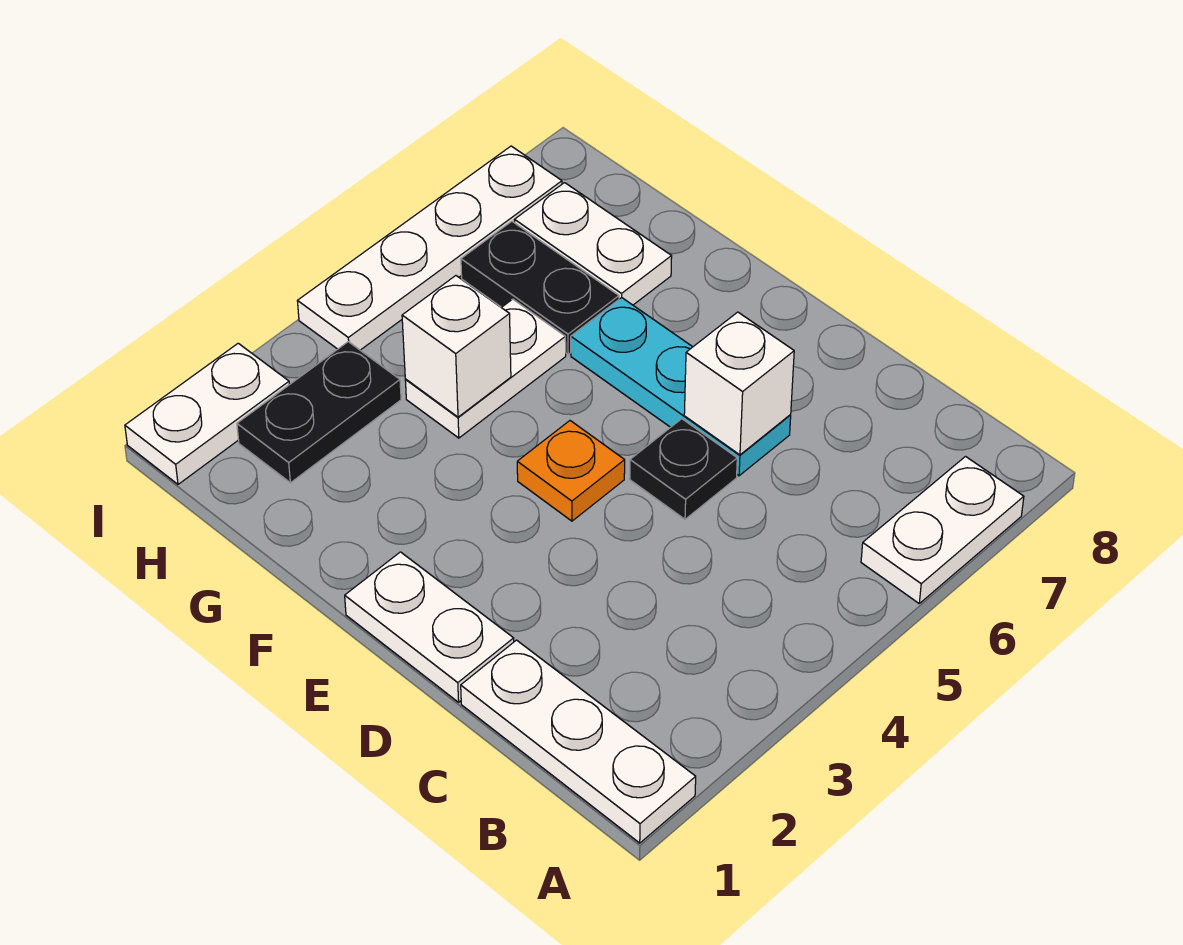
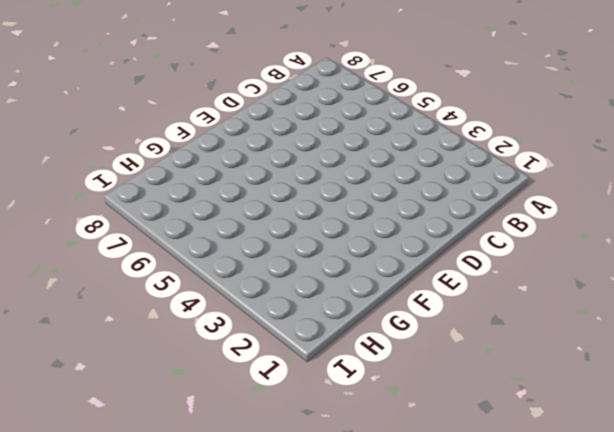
none -> white 1x3 plate [461,640,696,843]
none -> white 1x2 plate [861,457,1024,603]
none -> white 1x2 plate [345,552,514,702]

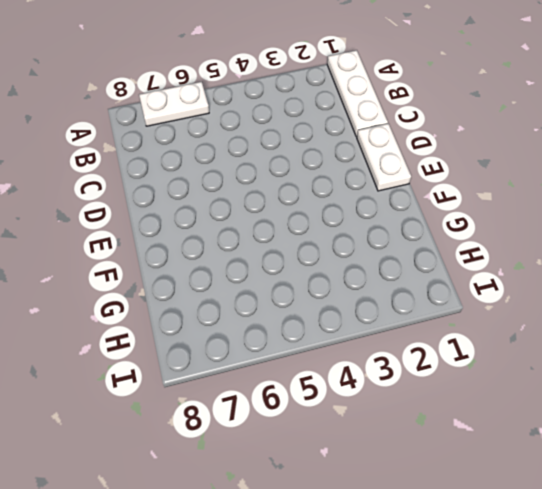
none -> black 1x1 plate [630,419,737,519]
none -> cyan 1x3 plate [571,298,791,476]
none -> orange 1x1 plate [517,421,625,521]

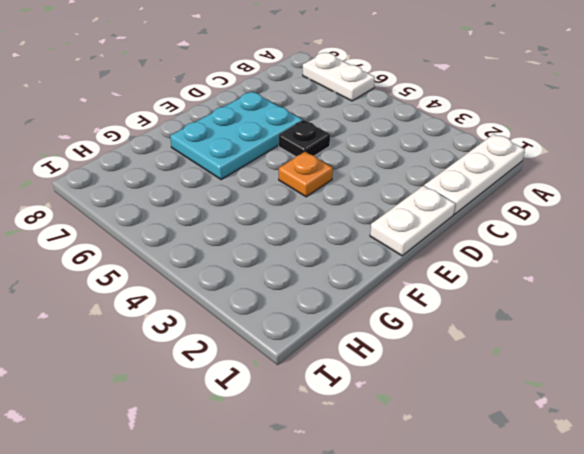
cyan 2x3 plate [170,92,302,179] -> cyan 1x3 plate [571,298,791,476]
none -> white 1x2 plate [405,299,566,438]
none -> black 1x2 plate [461,221,619,354]
none -> white 1x2 plate [514,183,672,305]

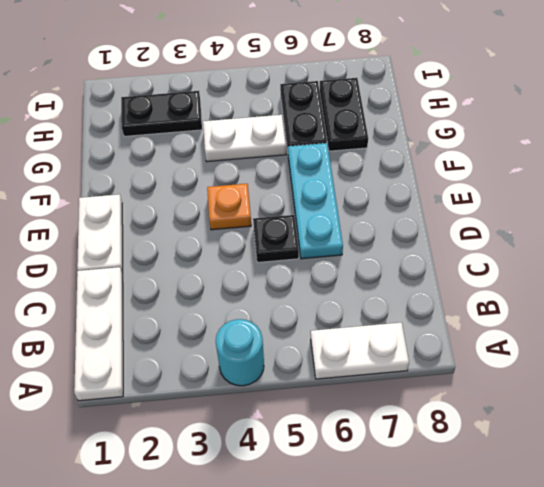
cyan 1x1 round brick [216,319,264,386] -> none
black 1x2 plate [320,78,368,151] -> white 1x2 plate [514,183,672,305]
none -> white 1x2 plate [125,343,289,484]
none -> white 1x4 plate [298,146,562,350]
none -> white 1x1 brick [684,312,794,455]

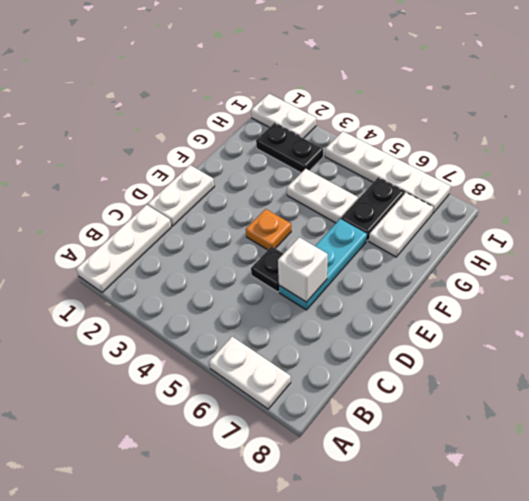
none -> white 1x1 brick [402,276,511,417]

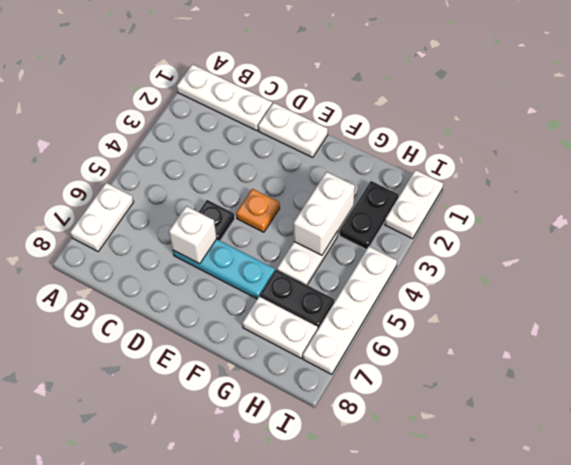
white 1x2 brick [293,172,355,255] -> white 1x1 brick [402,276,511,417]

